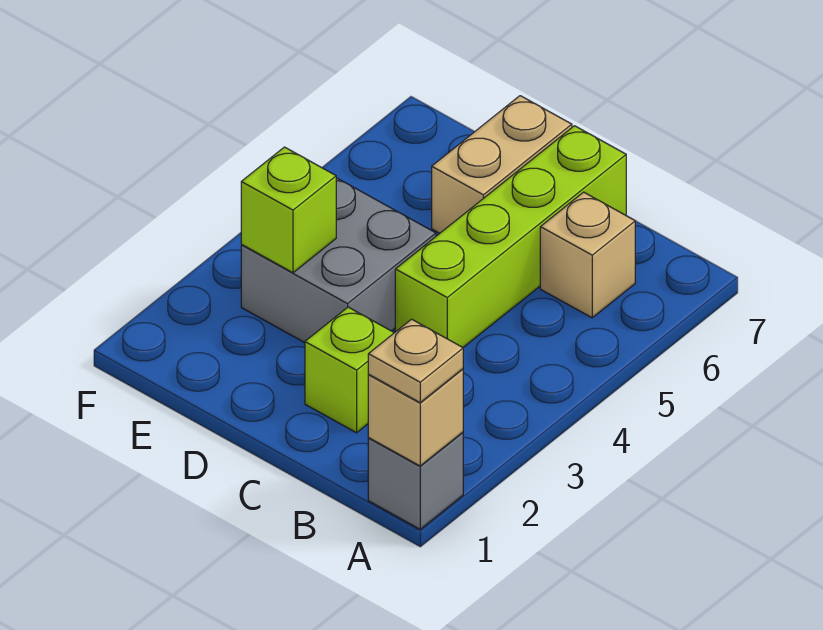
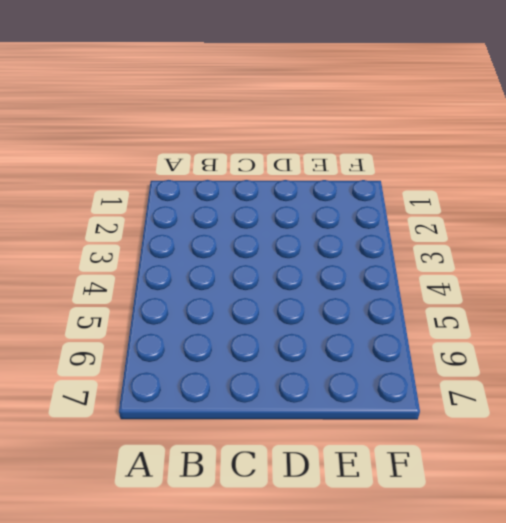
none -> grey 1x1 brick [368,432,463,529]
none -> tan 1x1 brick [540,192,635,318]

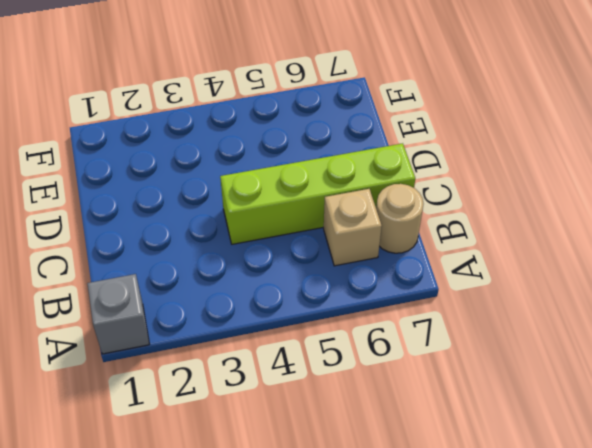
tan 1x1 round brick [376,184,423,253] -> none
none -> lime 1x1 brick [305,307,394,433]
none -> grey 2x2 brick [241,178,436,343]

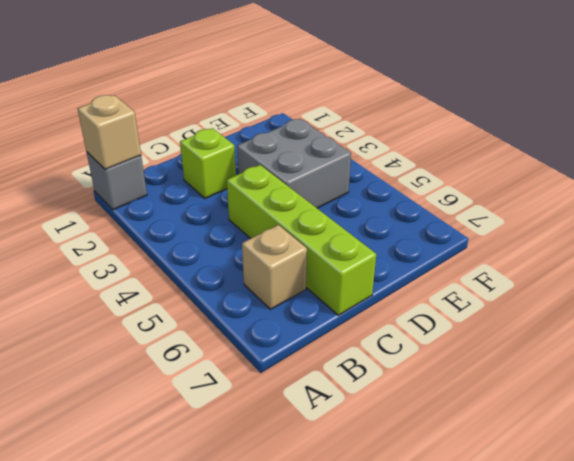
none -> tan 1x2 brick [432,96,572,233]
none -> lime 1x1 brick [241,147,336,273]

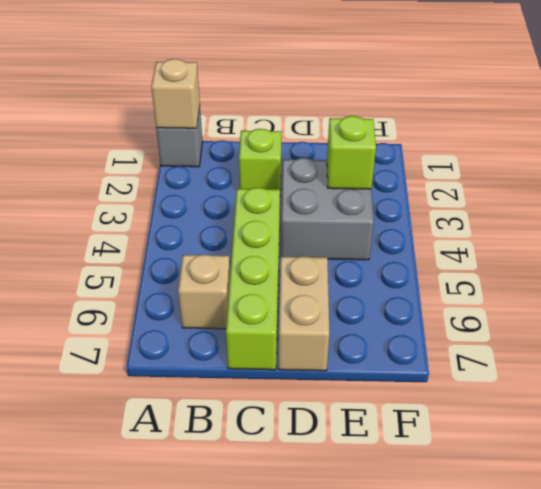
none -> tan 1x1 plate [368,319,463,403]

